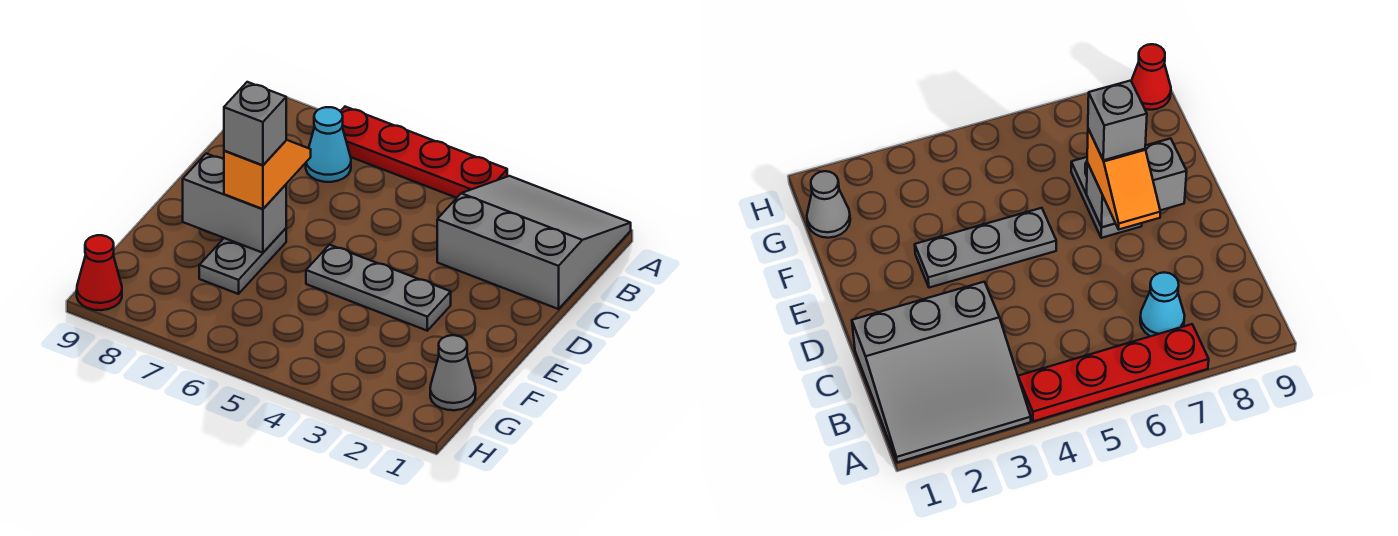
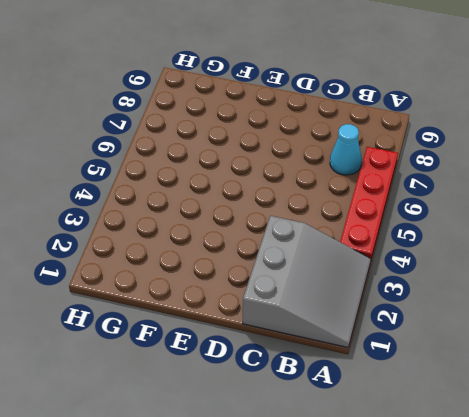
none -> grey 1x3 plate [306,245,451,331]
none -> grey 1x2 plate [199,228,286,294]

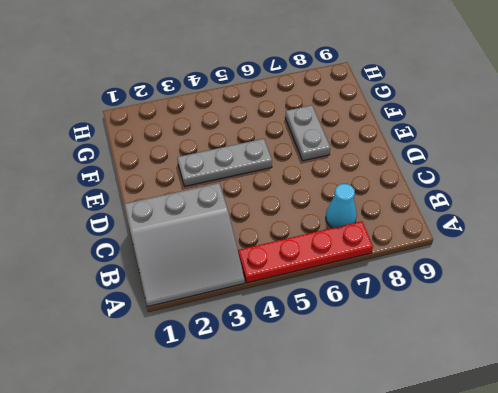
none -> grey 1x1 cone [430,335,476,410]
none -> red 1x1 cone [77,235,122,310]

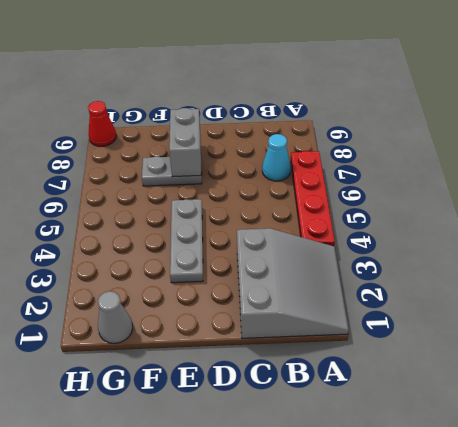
none -> orange 1x2 slope [224,140,311,209]
none -> grey 1x1 brick [224,82,286,165]

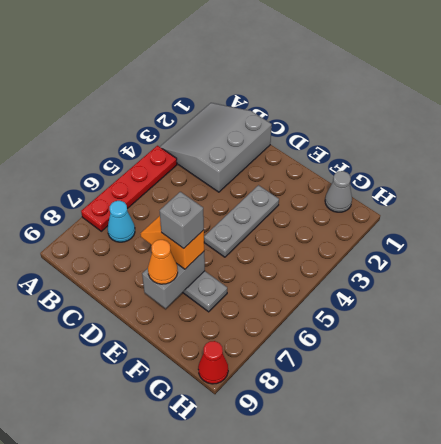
orange 1x1 cone [148,240,178,284] -> none

